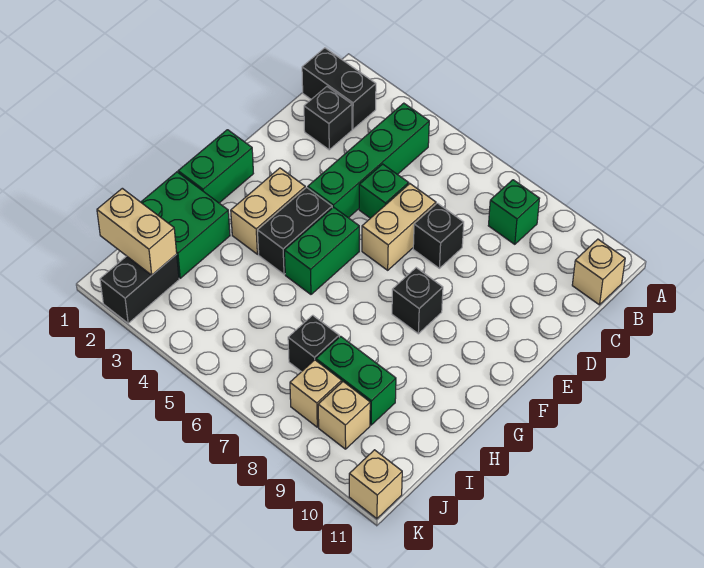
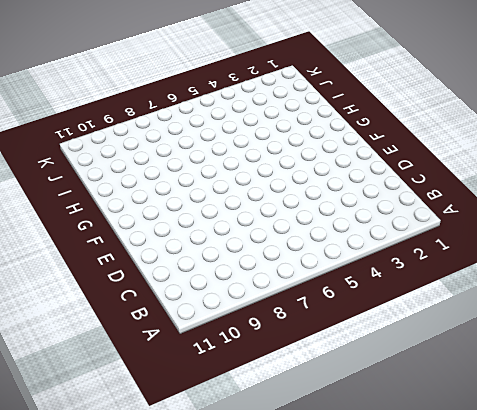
none -> black 1x2 brick [302,48,376,129]
none -> green 1x4 brick [308,103,429,218]
none -> green 1x1 brick [488,180,539,244]

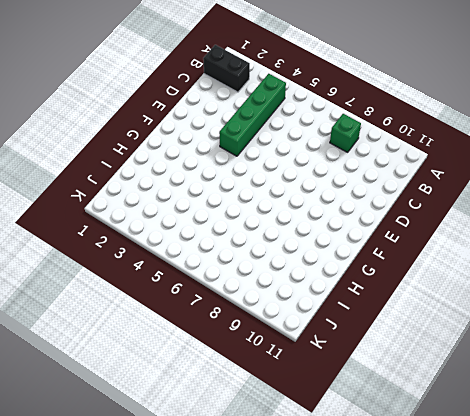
none -> tan 1x1 brick [572,239,625,305]
none -> black 1x1 brick [304,87,352,150]
none -> green 1x1 brick [359,164,409,218]

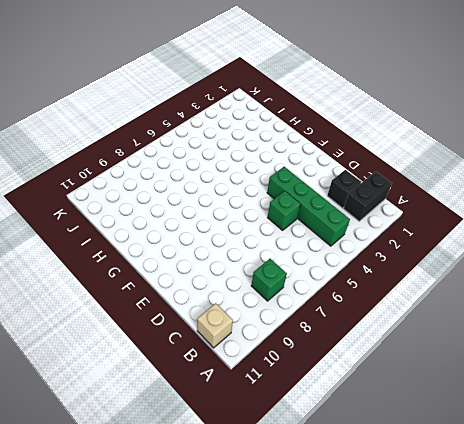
none -> tan 1x2 brick [362,184,436,270]
none -> black 1x1 brick [413,203,464,268]
none -> green 1x2 brick [178,130,253,203]

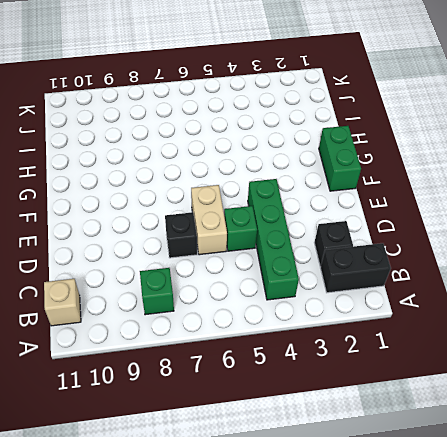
none -> tan 1x2 brick [231,168,305,254]
none -> black 1x2 brick [258,188,332,274]
none -> green 1x2 brick [285,207,359,294]

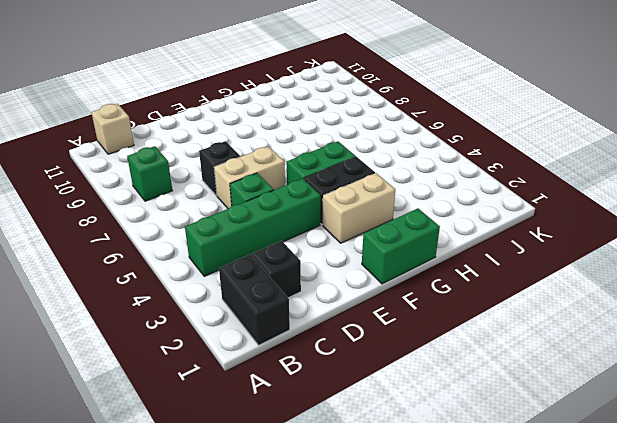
none -> black 1x1 brick [392,268,443,334]
none -> green 2x2 brick [141,172,230,278]
none -> black 1x1 brick [288,315,339,372]

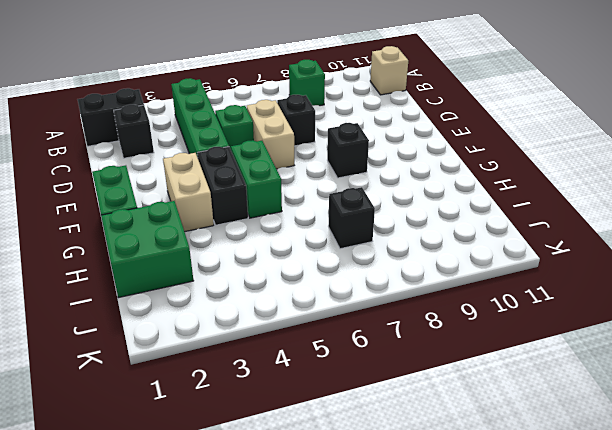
none -> green 1x2 brick [316,336,396,425]
none -> black 1x2 brick [100,254,179,323]
none -> tan 1x1 brick [290,360,342,427]

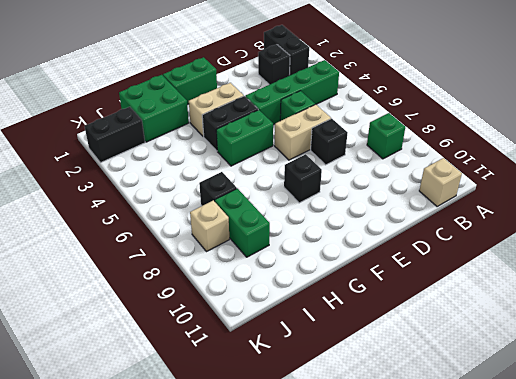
none -> tan 1x1 brick [318,382,370,449]
none -> tan 1x1 brick [349,450,402,519]
none -> tan 1x2 brick [97,188,177,275]

